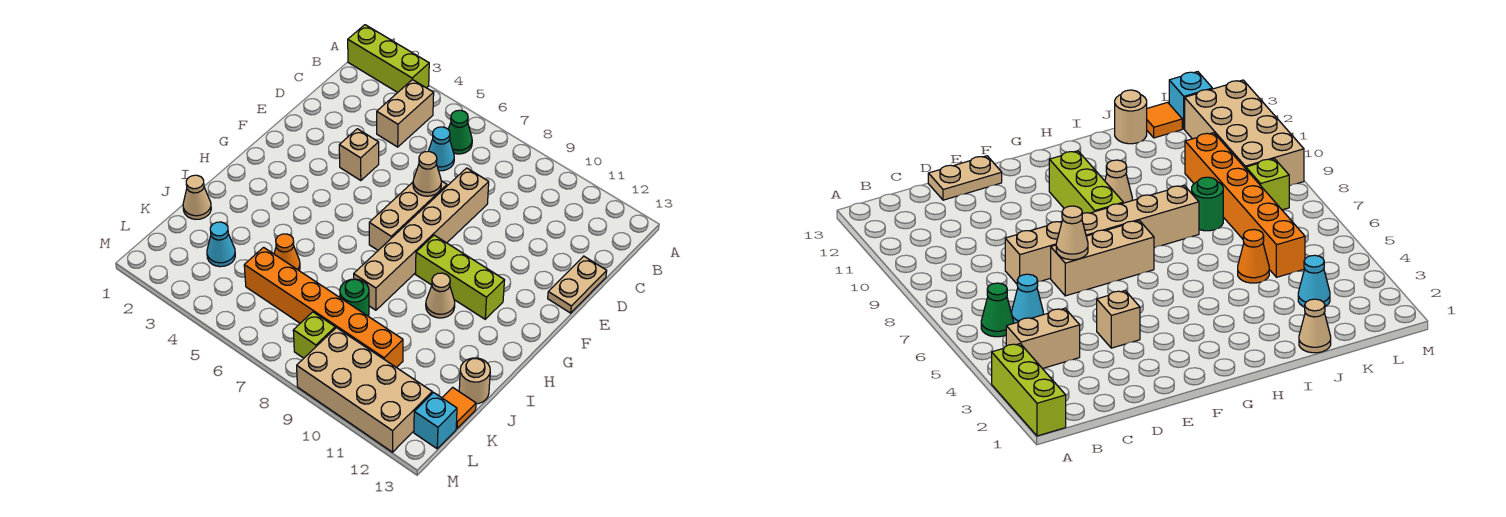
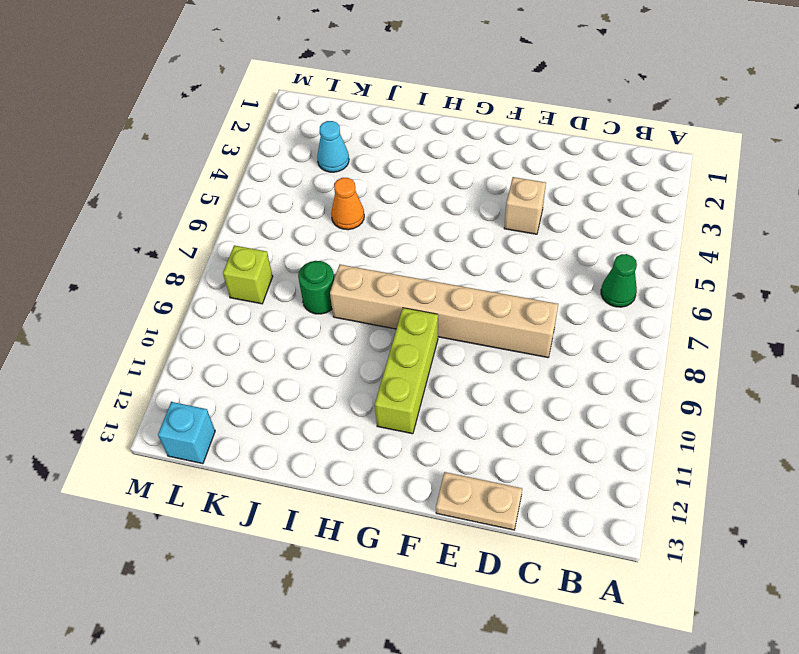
none -> lime 1x3 brick [348,25,429,92]
none -> tan 1x2 brick [377,80,434,147]
none -> cyan 1x1 cone [429,127,454,171]

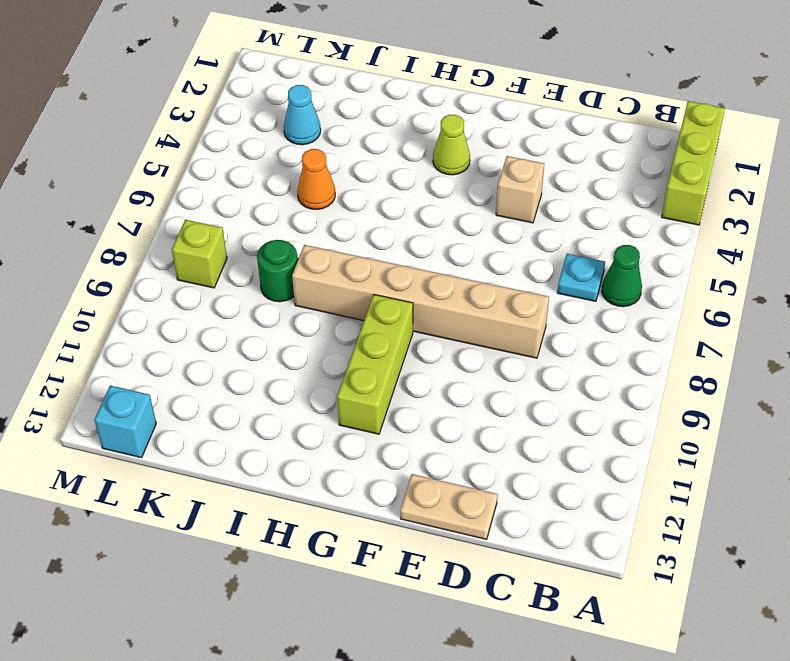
cyan 1x1 plate [557,254,605,301] -> cyan 1x1 cone [429,127,454,171]
lime 1x1 cone [433,115,470,175] -> none
none -> tan 1x2 brick [377,80,434,147]
none -> tan 1x3 brick [369,181,447,250]
none -> tan 1x1 cone [426,273,455,318]

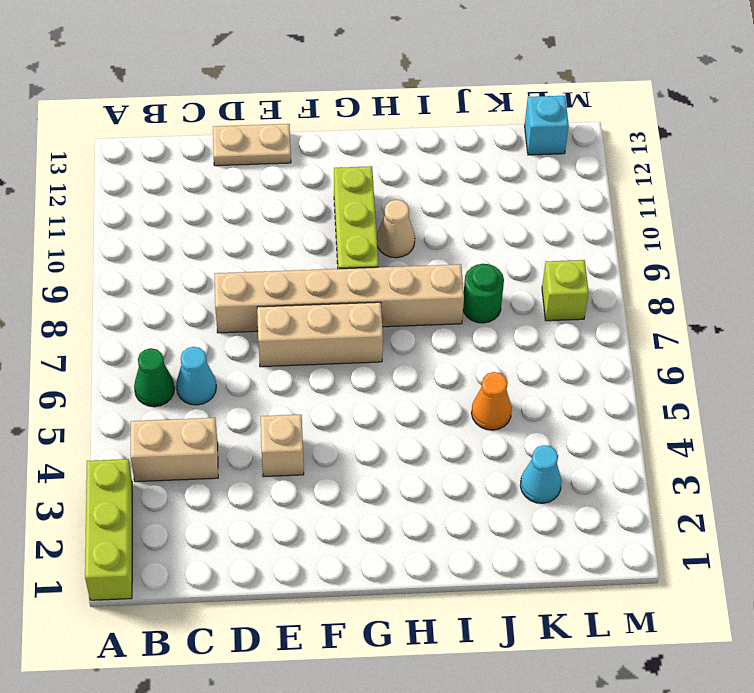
none -> tan 1x1 cone [183,175,211,219]
none -> tan 1x1 round brick [459,358,490,404]
none -> orange 1x6 brick [244,247,403,368]

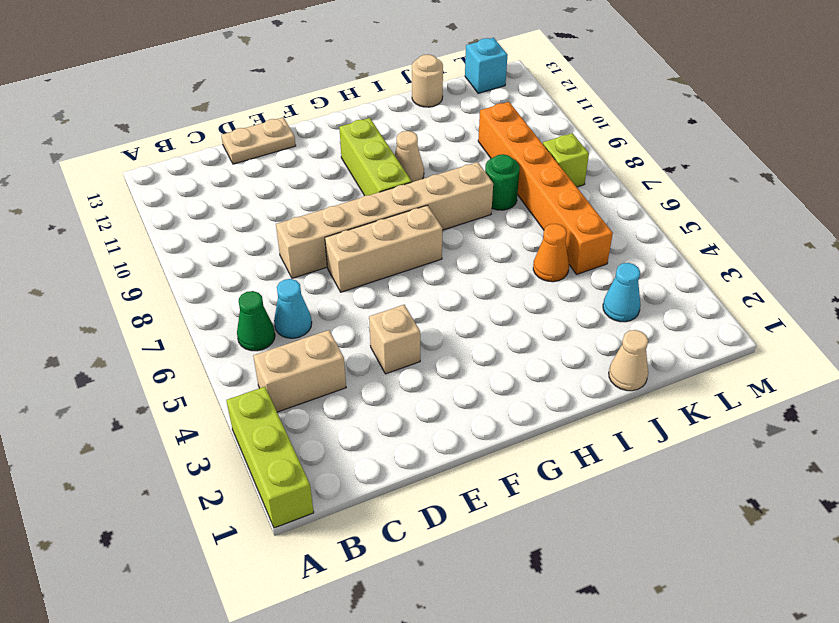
none -> orange 1x1 tile [442,387,476,428]
none -> tan 2x4 brick [297,328,432,452]
none -> tan 1x1 cone [413,151,441,196]

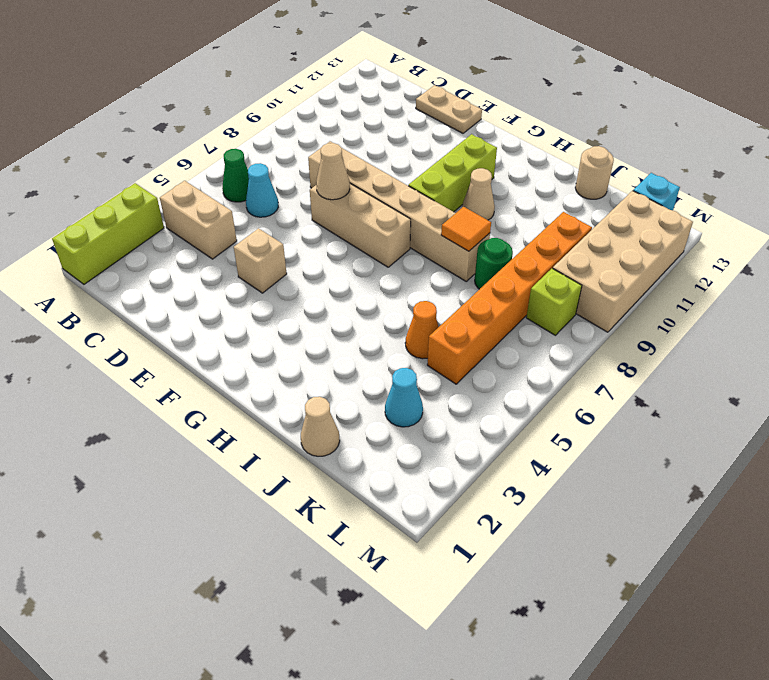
orange 1x1 tile [441,207,491,251] -> orange 1x1 tile moved to [442,387,476,428]

